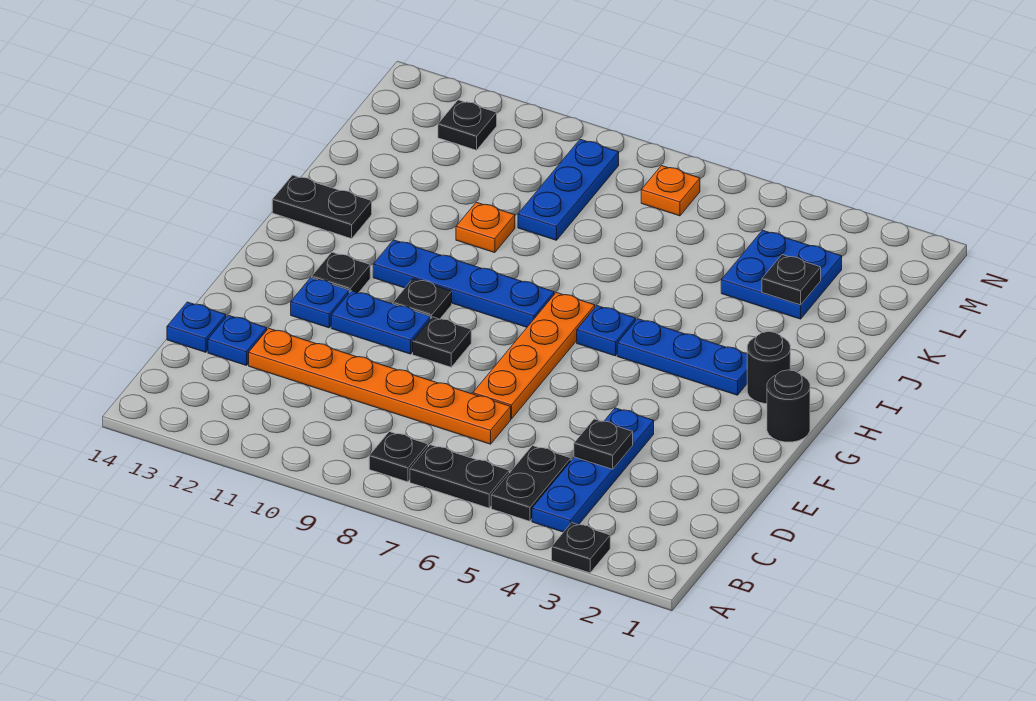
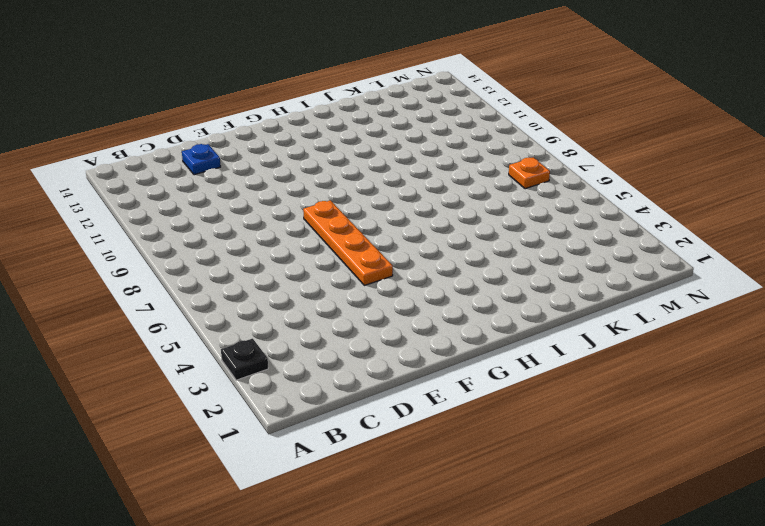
orange 1x4 plate [303,200,393,285] -> orange 1x4 plate turned to [473,292,595,419]
none -> blue 1x4 plate [532,408,654,532]
none -> black 1x2 plate [491,446,571,521]
none -> black 1x2 plate [410,445,509,508]

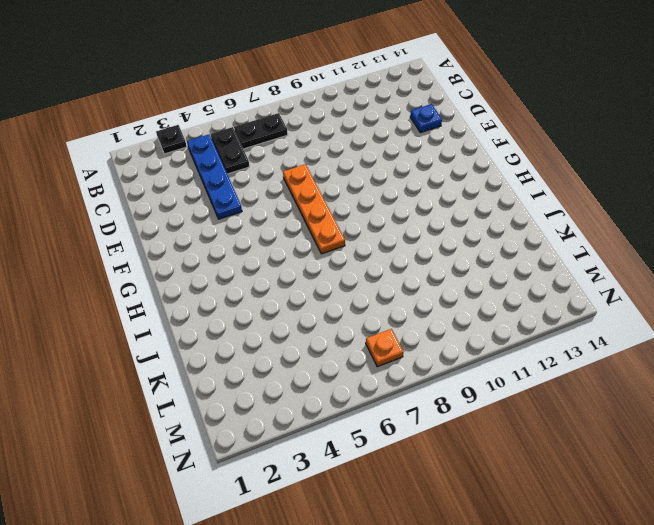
none -> black 1x1 plate [369,432,428,482]
none -> orange 1x6 plate [249,328,511,444]
none -> blue 1x1 plate [167,302,226,352]

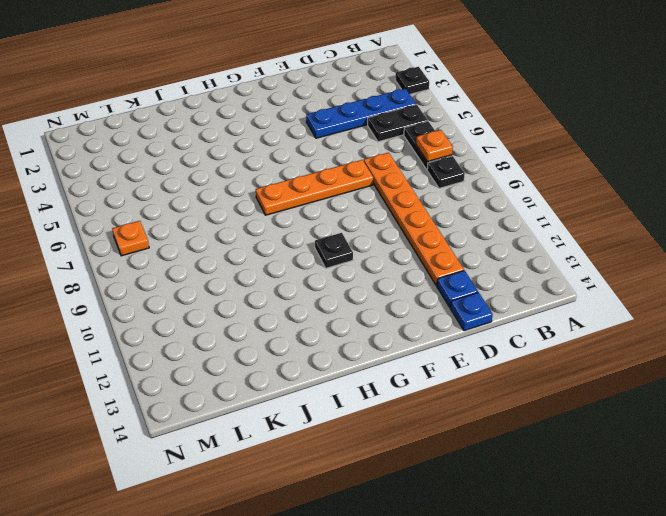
orange 1x1 plate [416,130,453,162] -> orange 1x1 plate moved to [456,202,515,253]
none -> black 1x1 plate [413,317,471,367]
none -> blue 1x2 plate [331,291,431,354]
none -> blue 1x1 plate [291,278,349,328]

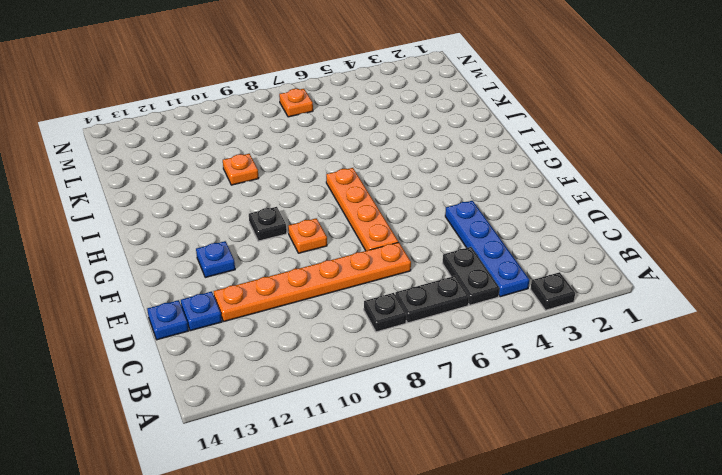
orange 1x1 plate [288,218,327,253] -> black 1x1 plate [413,317,471,367]
none -> blue 1x2 plate [331,291,431,354]
none -> black 1x1 round brick [767,370,810,442]
none -> black 1x1 plate [312,252,370,293]

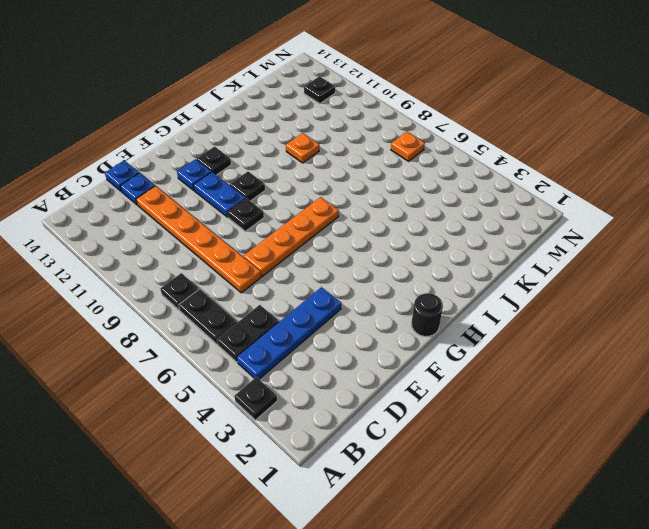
none -> black 1x1 round brick [747,332,790,404]
none -> blue 1x3 plate [617,319,747,395]
none -> blue 1x1 plate [577,306,636,356]

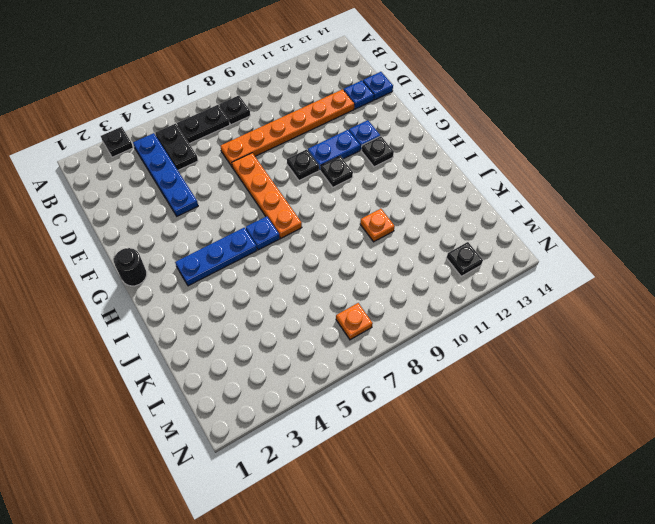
none -> black 1x1 round brick [747,332,790,404]
none -> blue 1x4 plate [373,240,554,327]
none -> black 1x2 plate [272,175,372,239]

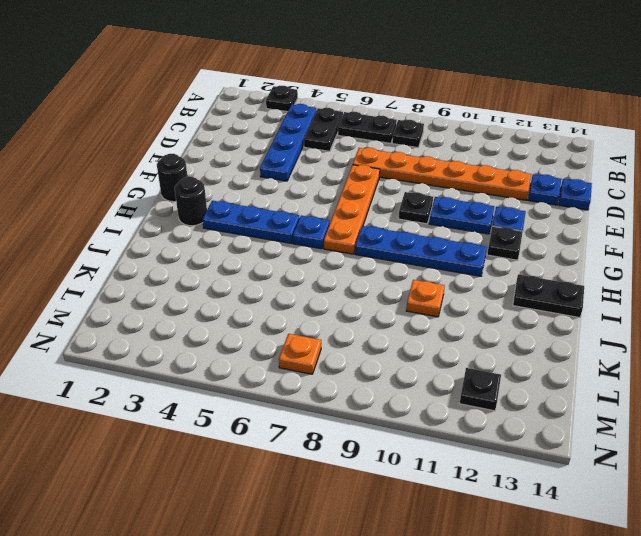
none -> black 1x1 plate [393,279,452,319]
none -> blue 2x2 plate [721,230,842,319]
none -> blue 1x3 plate [518,139,619,240]

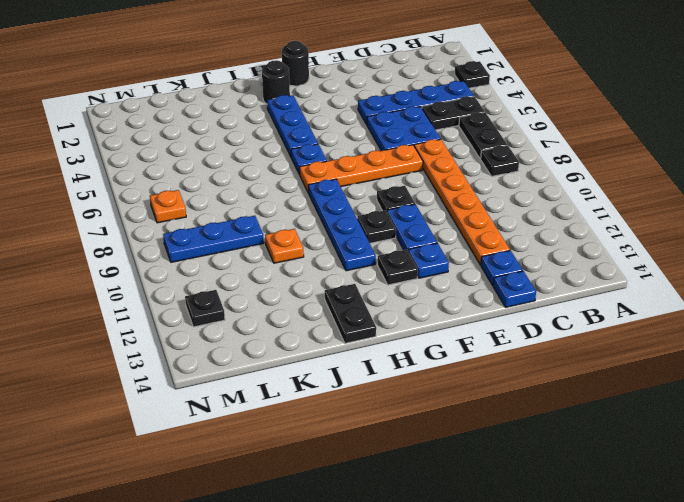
blue 2x2 plate [367,107,441,151] -> blue 2x2 plate moved to [721,230,842,319]
none -> black 1x1 plate [574,419,633,469]
none -> black 1x1 plate [762,255,821,305]

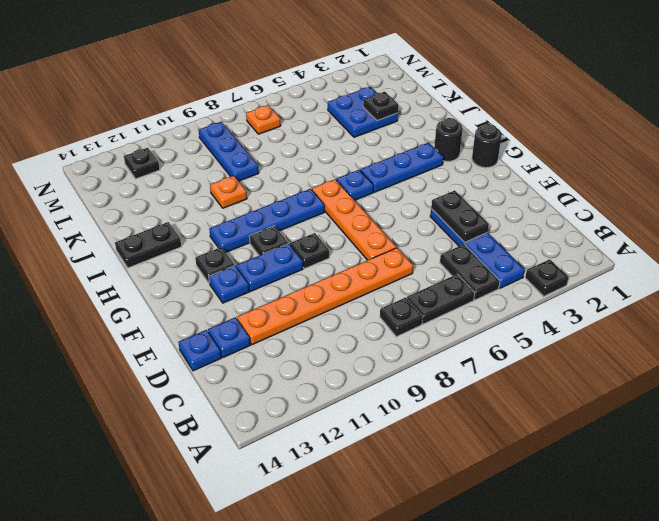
black 1x2 plate [431,190,489,242] -> black 1x1 plate [574,419,633,469]

